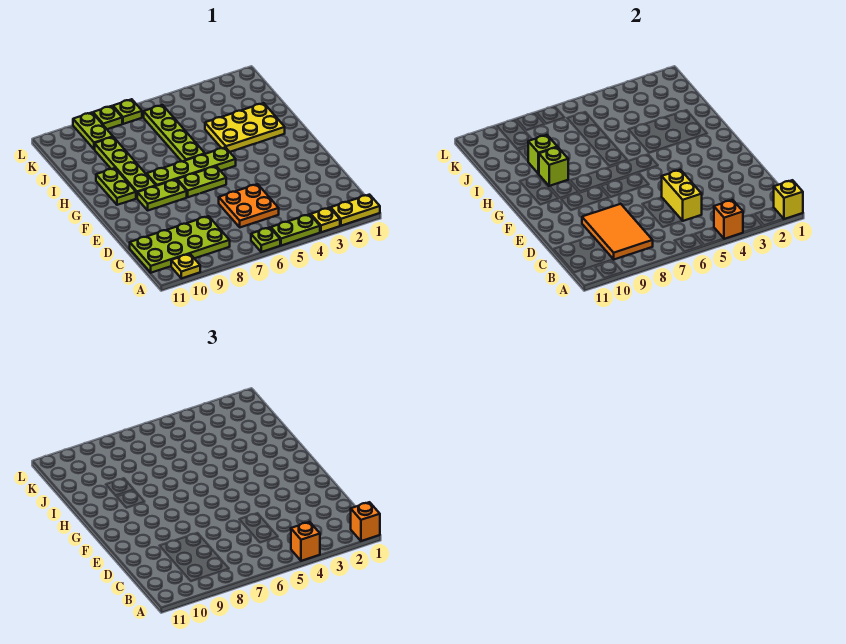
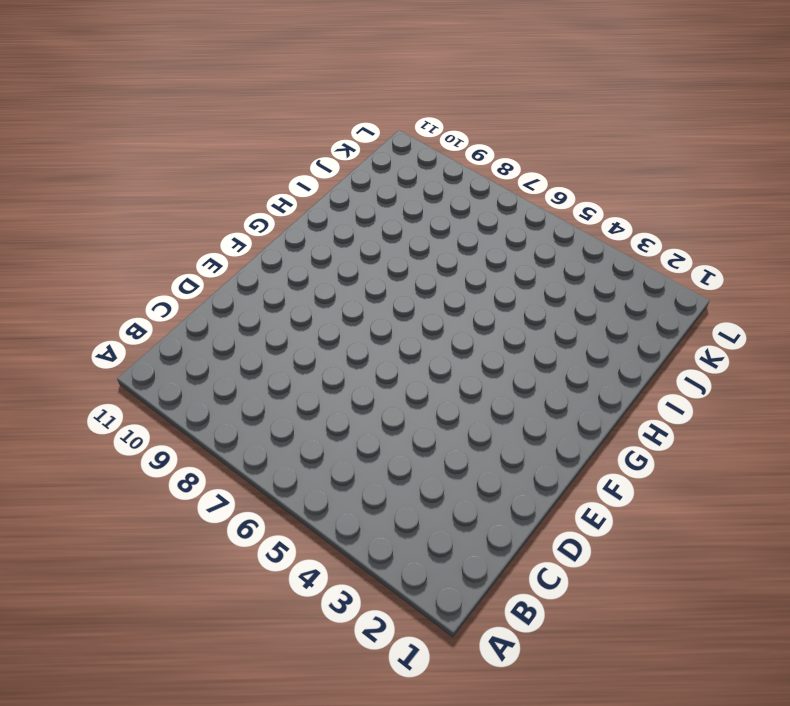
none -> yellow 1x2 plate [331,195,380,226]
none -> yellow 1x1 plate [311,208,340,232]
none -> lime 1x2 plate [271,214,320,246]

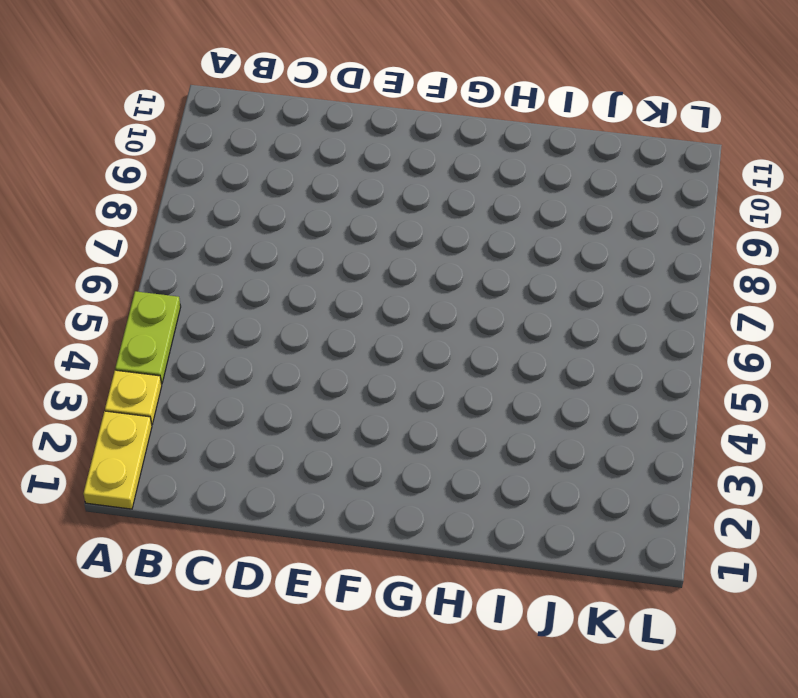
none -> lime 1x1 plate [251,227,280,252]
none -> yellow 1x1 plate [171,254,200,278]
none -> lime 2x4 plate [130,216,230,273]

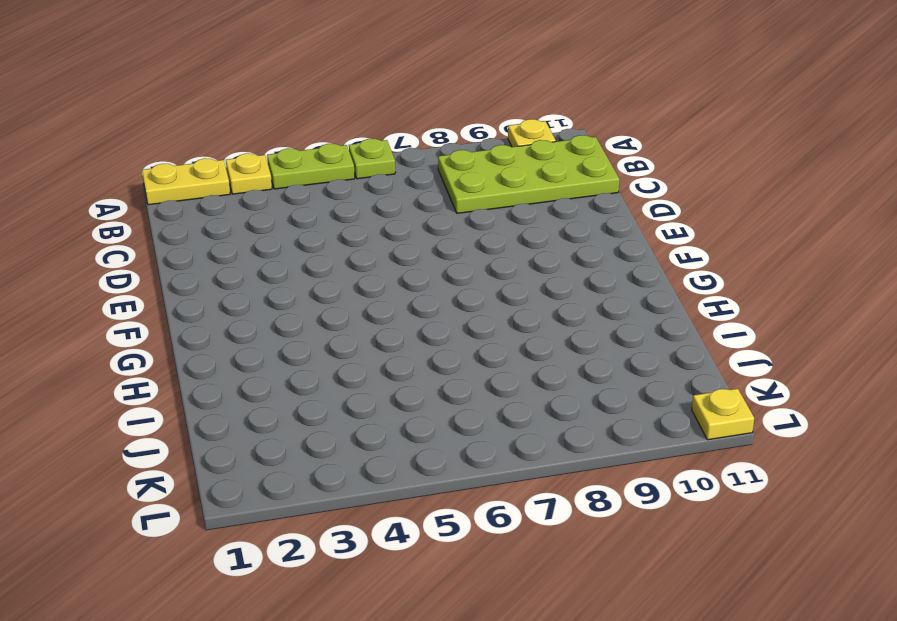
yellow 1x1 plate [692,388,754,440] -> none
none -> orange 2x2 plate [219,184,279,227]
none -> lime 1x2 plate [177,166,226,197]
none -> lime 1x2 plate [137,179,187,210]

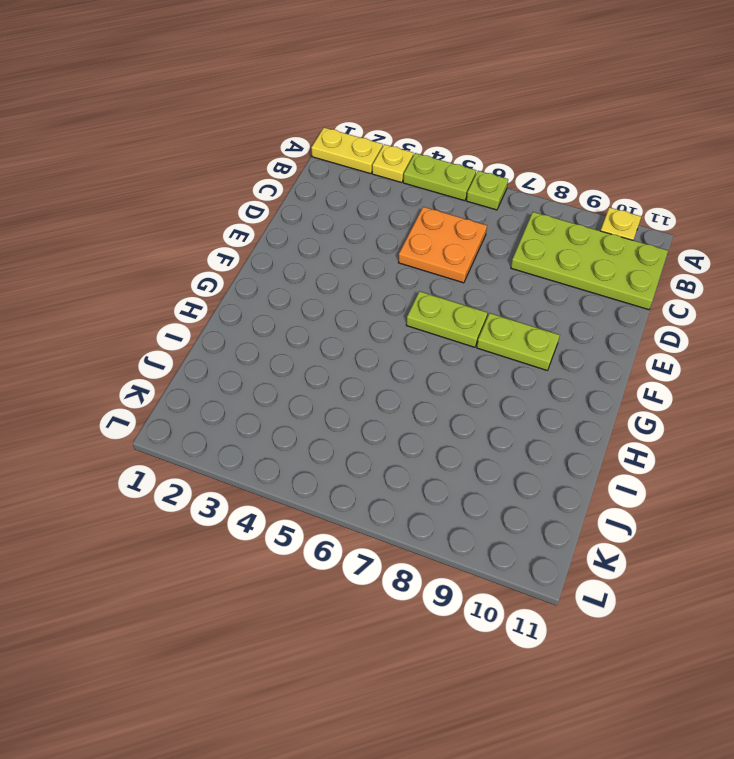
none -> lime 1x4 plate [147,147,236,186]
none -> lime 1x4 plate [95,137,156,198]
none -> lime 1x2 plate [96,168,136,205]

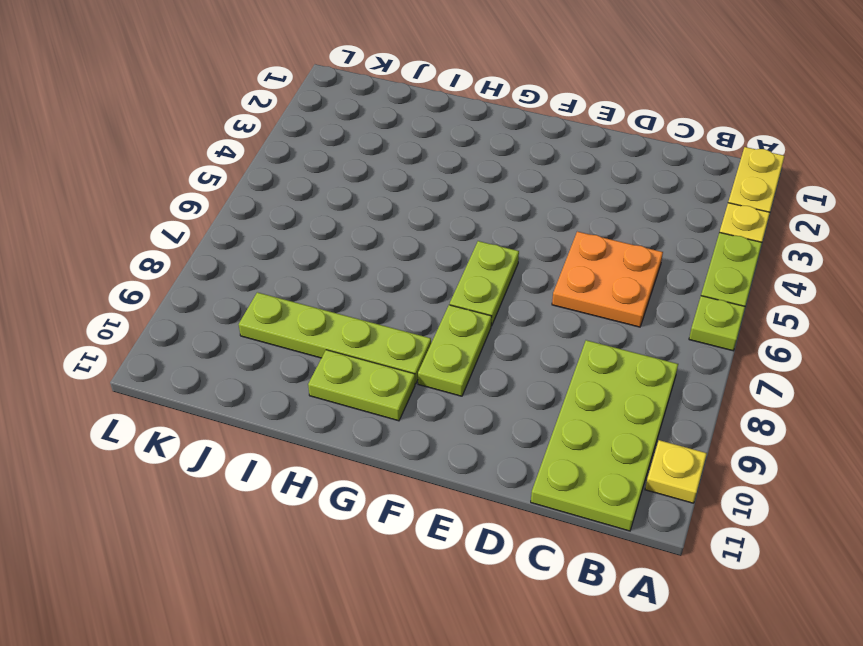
none -> lime 1x4 plate [147,147,236,186]
none -> yellow 2x3 plate [205,103,285,152]
none -> lime 1x4 plate [144,105,205,162]

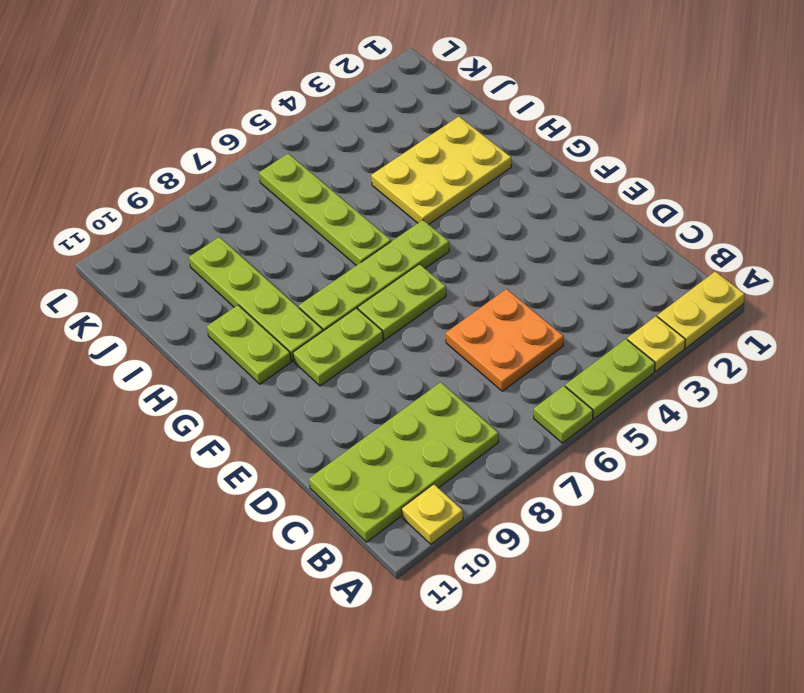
none -> lime 1x2 plate [73,113,113,149]
none -> lime 1x1 plate [113,99,142,124]
none -> lime 1x1 plate [93,106,122,129]

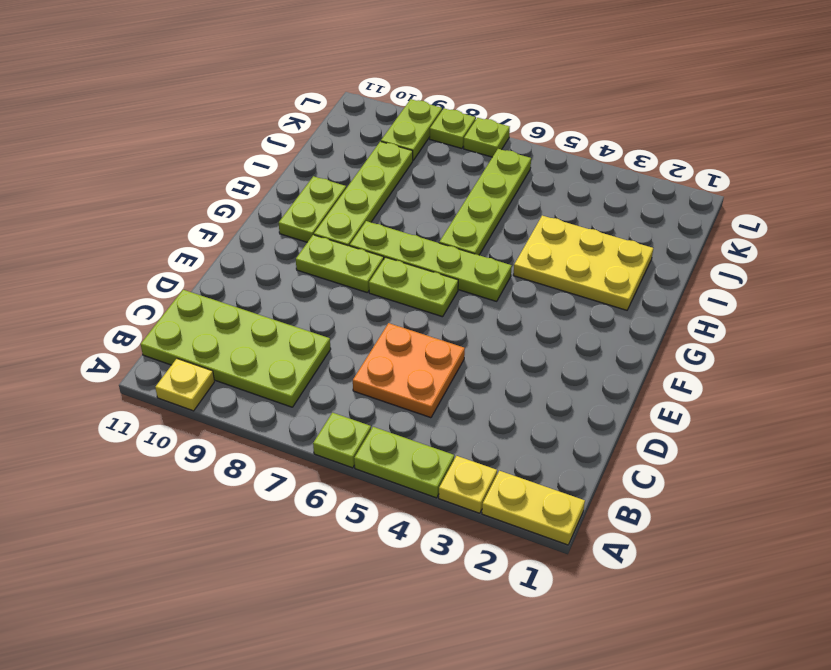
none -> yellow 1x1 brick [774,180,803,219]
none -> orange 1x1 brick [714,200,743,239]
none -> orange 2x3 tile [582,204,653,259]

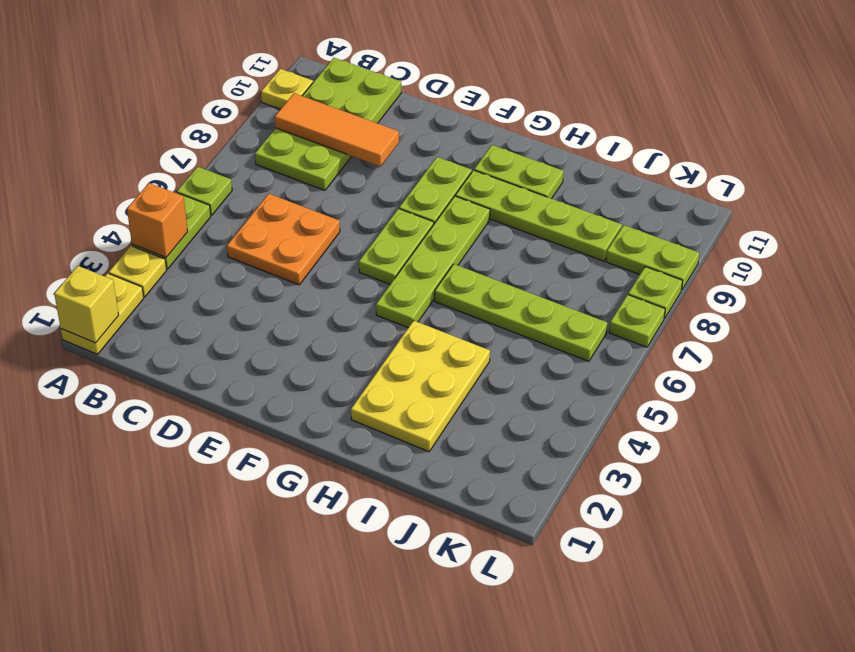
orange 1x3 tile [275,93,399,167] -> orange 2x3 tile [582,204,653,259]
none -> yellow 1x2 brick [662,170,702,221]
none -> lime 1x1 brick [539,147,568,186]
none -> lime 1x1 brick [528,135,557,174]

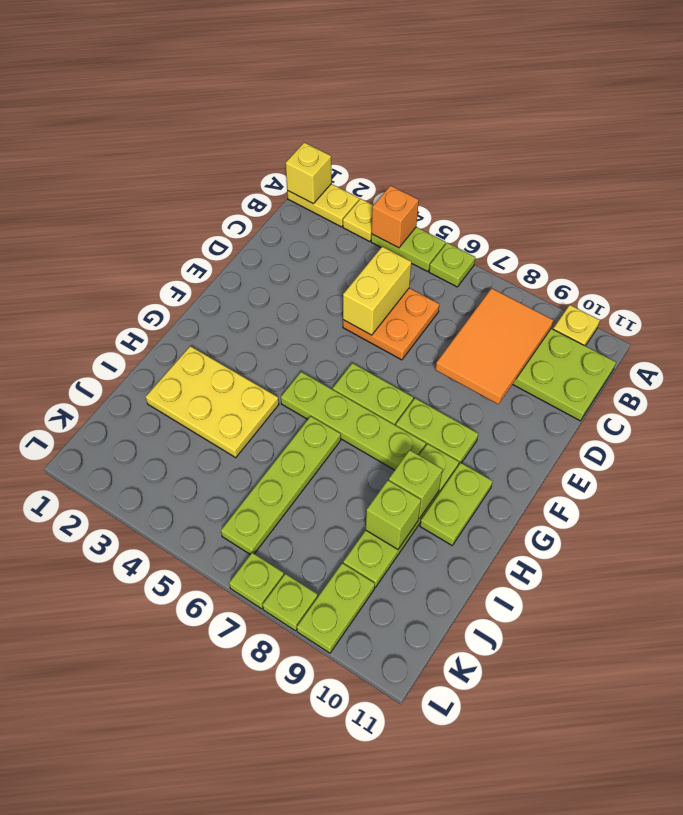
none -> orange 1x1 brick [351,502,380,541]
none -> orange 1x1 brick [291,522,320,561]

